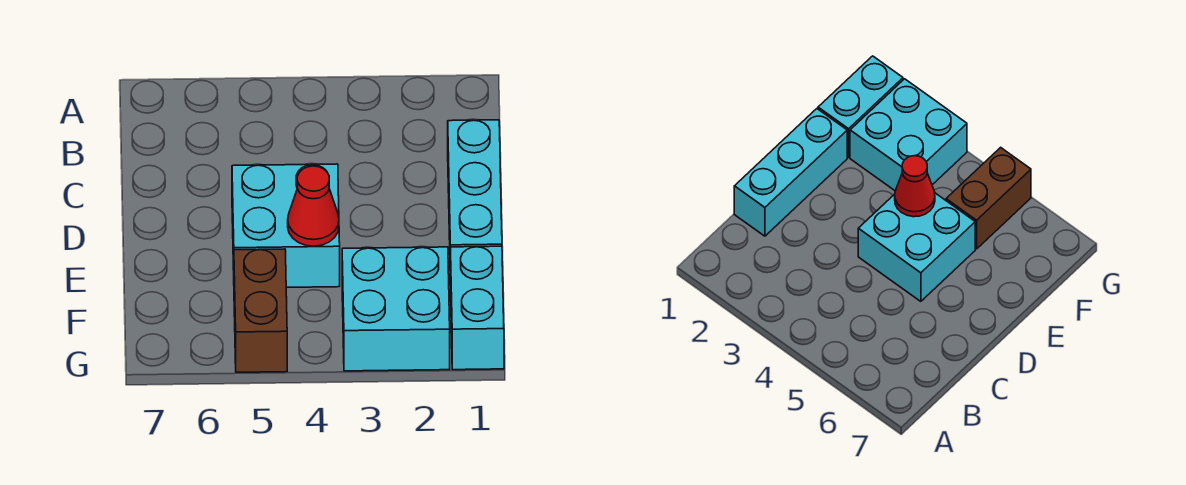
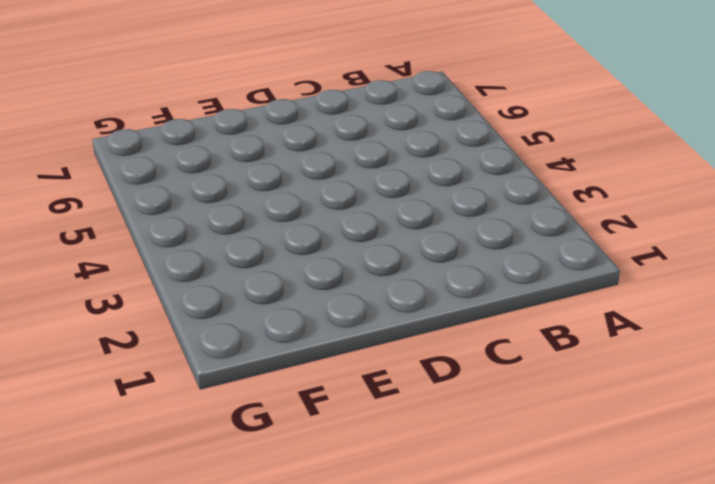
none -> cyan 1x3 brick [448,120,502,285]
none -> cyan 2x2 brick [232,164,340,287]

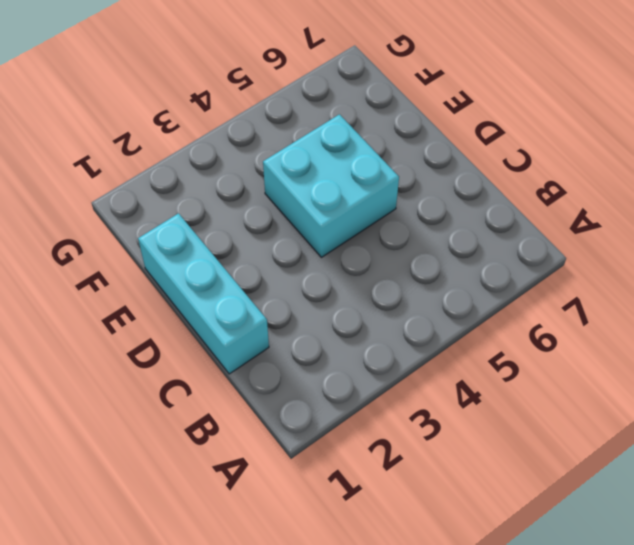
none -> cyan 1x2 brick [451,246,504,370]
none -> cyan 2x2 brick [342,247,450,371]

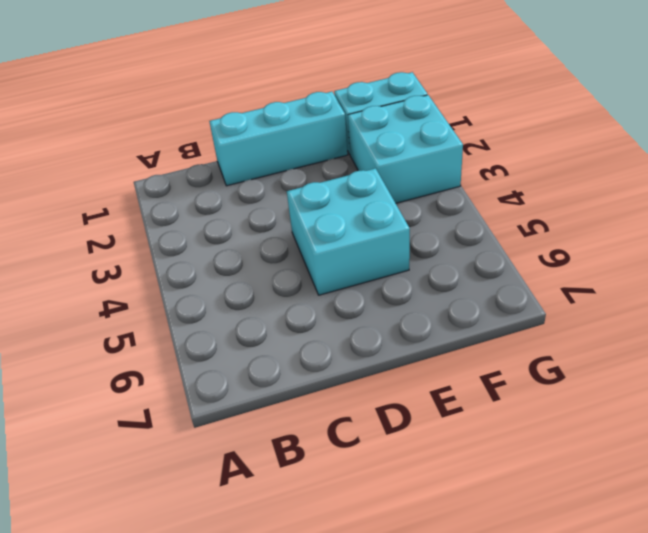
none -> brown 1x2 brick [234,249,287,372]
none -> red 1x1 cone [288,166,339,246]

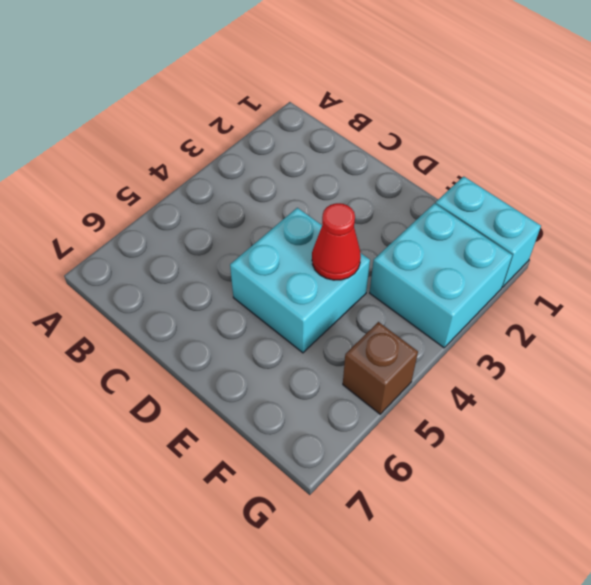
brown 1x1 brick [343,322,418,414] -> brown 1x2 brick [234,249,287,372]
none -> cyan 1x3 brick [448,120,502,285]

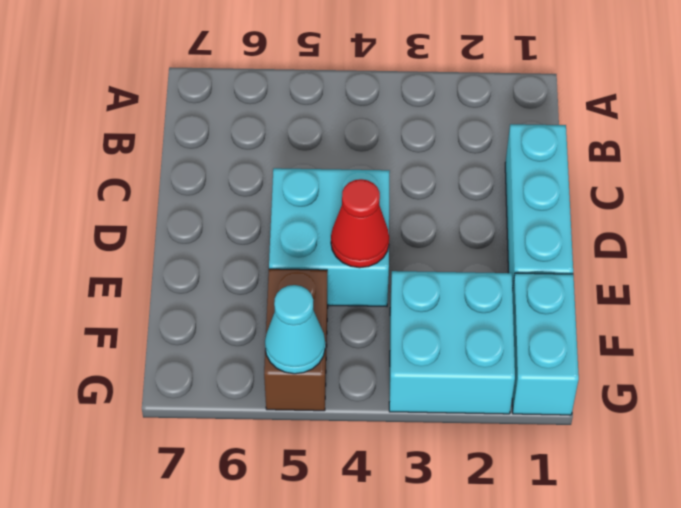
cyan 1x1 cone [265,285,325,374] -> none

